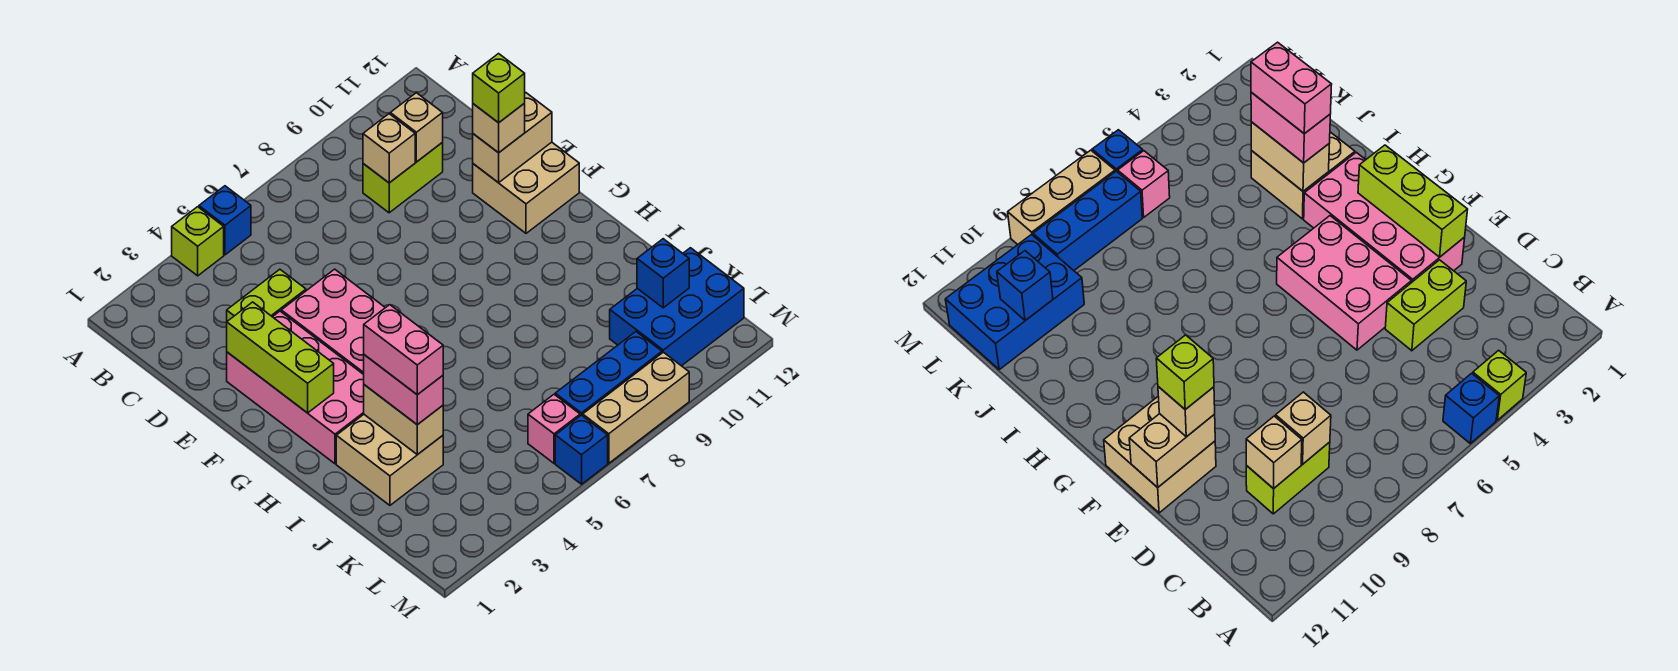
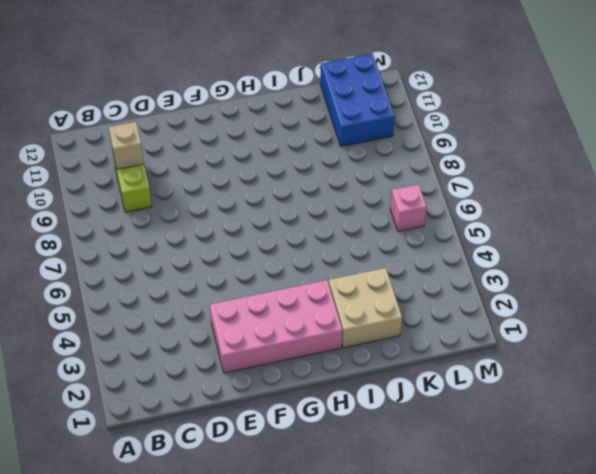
none -> lime 1x1 brick [172,207,224,276]
none -> blue 1x1 brick [199,186,251,255]
none -> lime 1x2 brick [227,269,306,321]

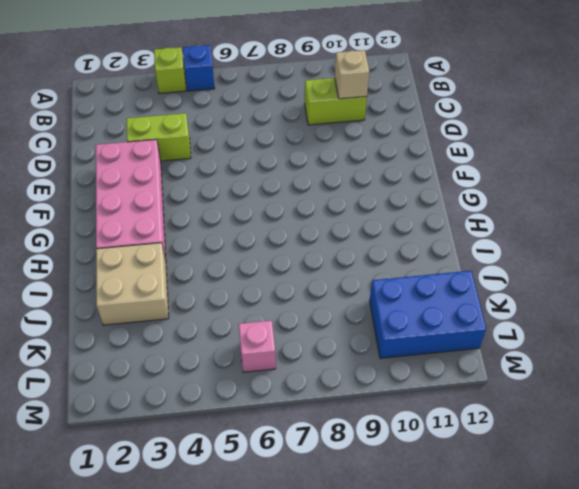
none -> pink 2x3 brick [281,269,385,374]
none -> tan 2x2 brick [473,142,579,233]
none -> blue 1x3 brick [555,332,662,416]

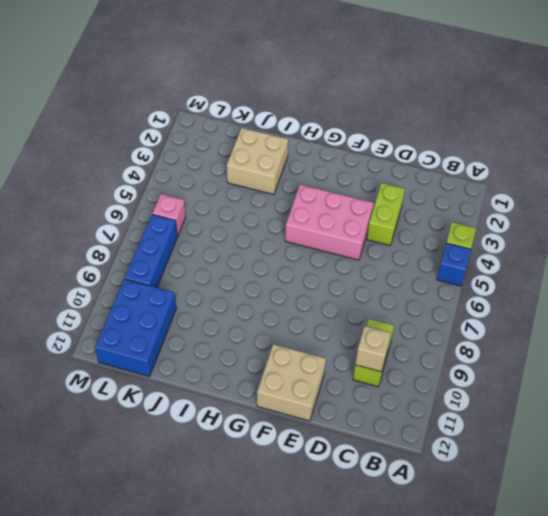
none -> pink 2x4 brick [227,311,364,464]
none -> blue 1x1 brick [555,415,608,484]
none -> tan 1x3 brick [583,352,689,463]

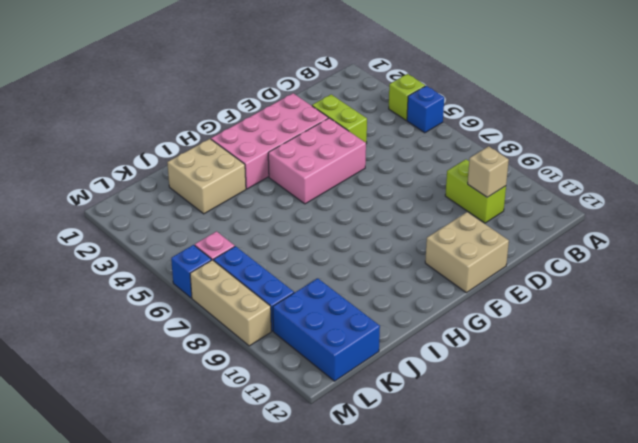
none -> tan 1x1 brick [363,114,415,183]
none -> lime 1x3 brick [227,302,334,413]
none -> tan 1x2 brick [473,93,552,183]

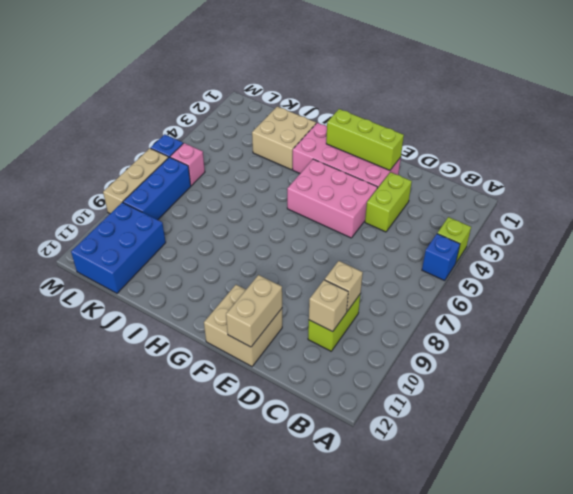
none -> tan 1x2 brick [364,385,443,455]
none -> blue 1x1 brick [637,239,689,308]
none -> tan 1x1 brick [473,103,525,153]

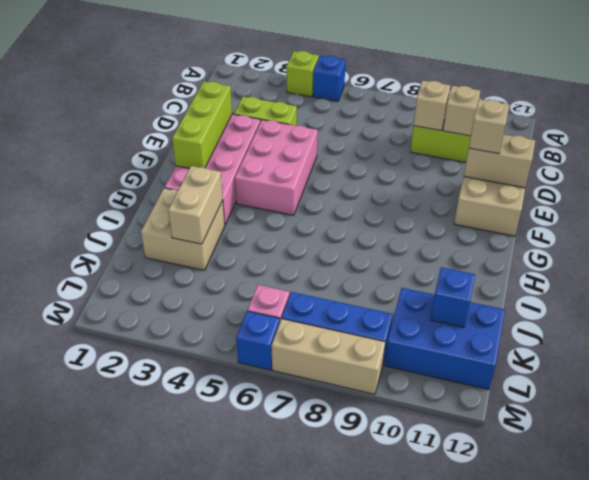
none -> pink 1x2 brick [364,355,443,425]
none -> lime 1x1 brick [473,54,525,123]
none -> pink 1x2 brick [364,305,443,395]

